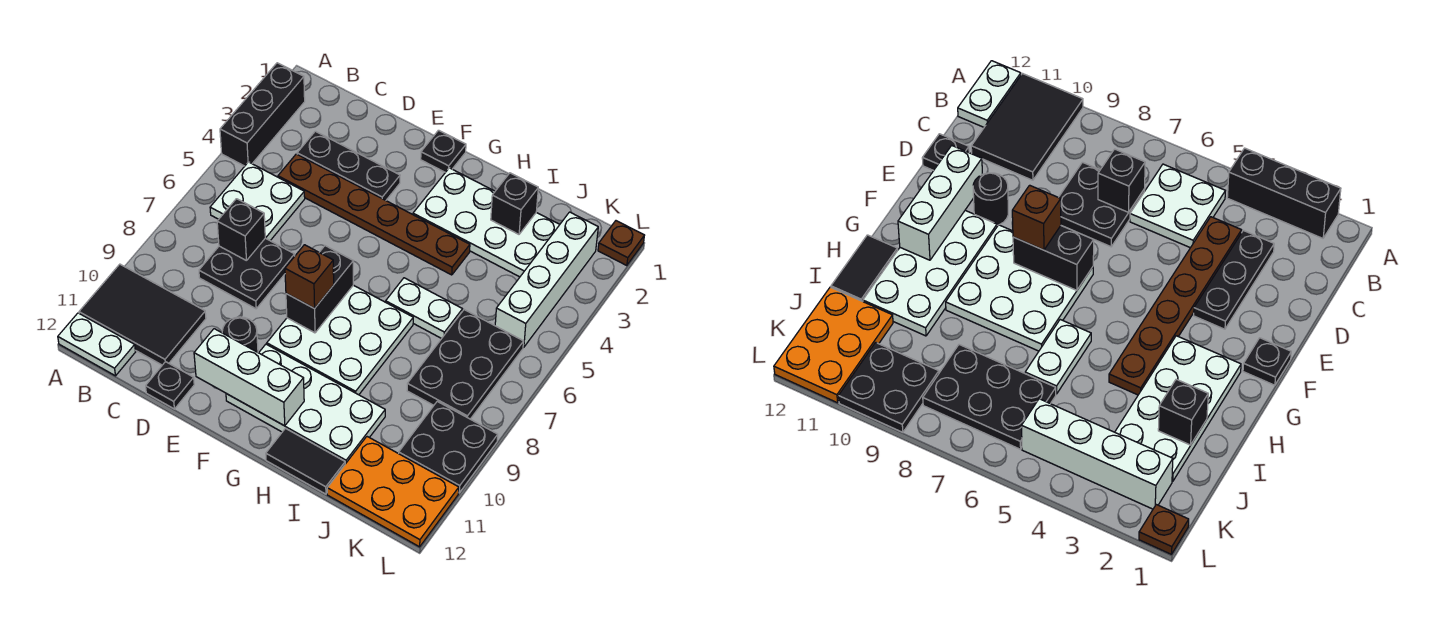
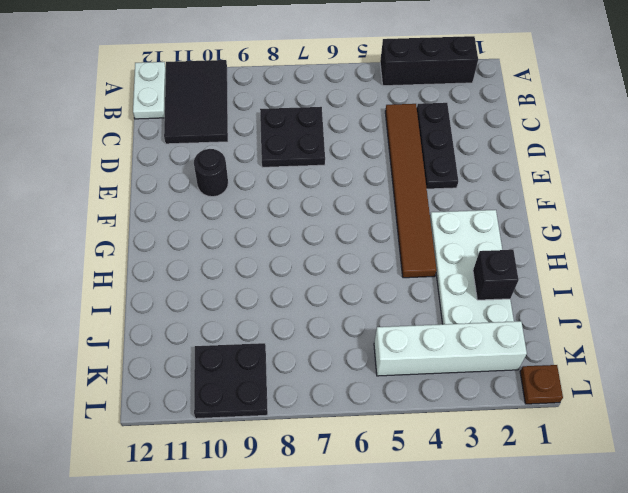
brown 1x6 tile [385,104,437,278] -> brown 1x6 plate [278,154,470,275]
none -> white 2x2 plate [210,162,305,241]
none -> black 1x1 plate [146,362,194,409]
none -> black 1x1 plate [421,130,466,172]

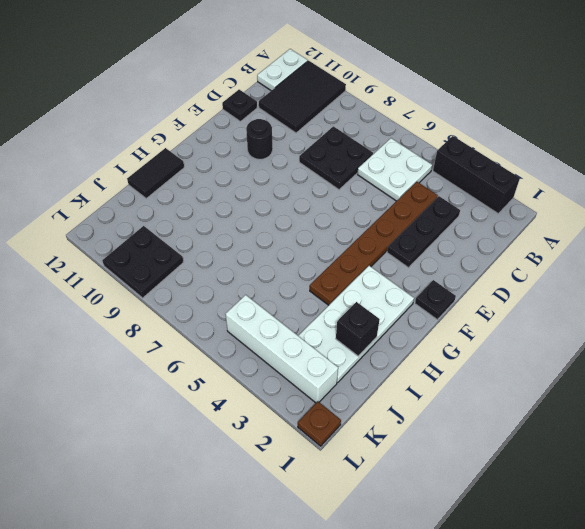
none -> white 3x3 plate [267,285,413,395]
none -> white 2x4 plate [226,344,385,464]
none -> white 1x2 plate [386,278,463,339]

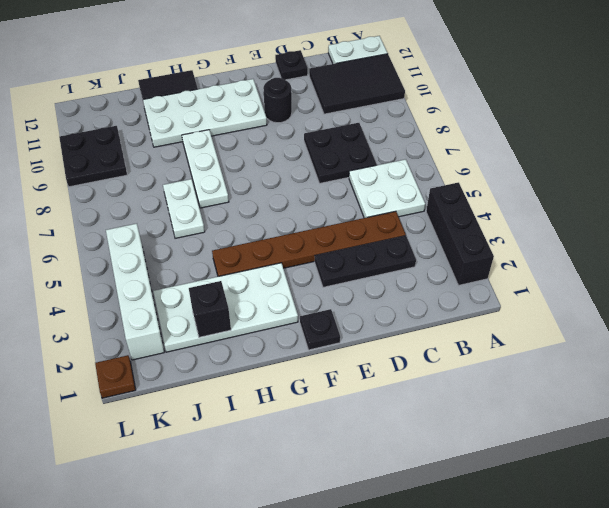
white 1x3 plate [182,130,229,208] -> white 3x3 plate [267,285,413,395]
white 1x2 plate [163,179,205,238] -> white 1x2 plate turned to [386,278,463,339]
none -> black 2x3 plate [407,310,524,419]
none -> orange 2x3 plate [327,437,459,547]
none -> black 1x1 brick [217,199,265,261]

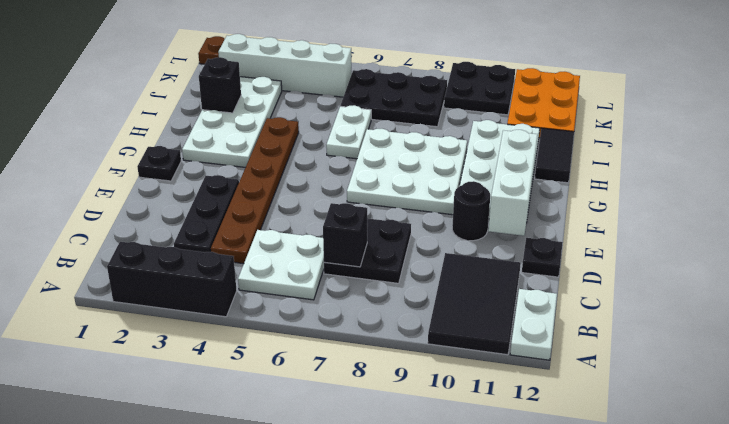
none -> black 1x2 brick [286,246,353,333]
none -> brown 1x1 brick [285,245,334,309]

